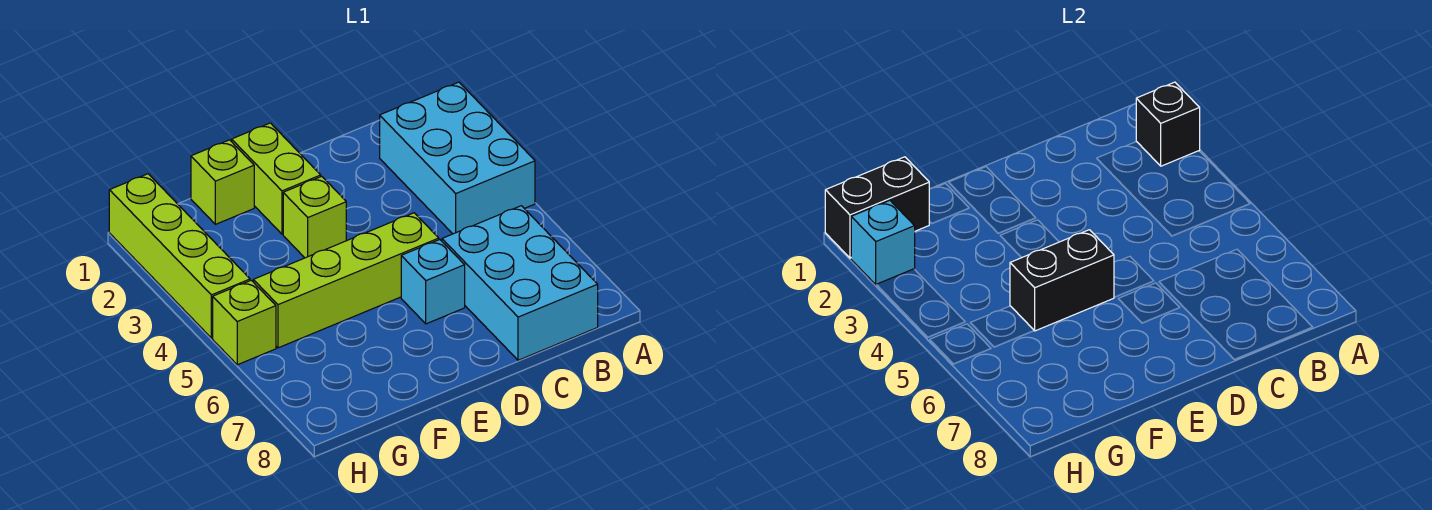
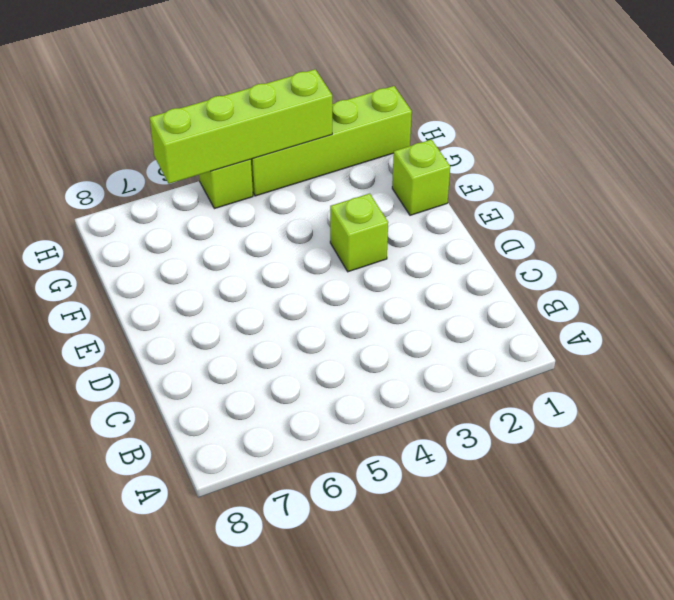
lime 1x4 brick [149,69,332,184] -> lime 1x4 brick turned to [253,213,439,348]
none -> cyan 2x3 brick [380,82,535,234]
none -> cyan 2x3 brick [442,206,598,360]
none -> cyan 1x1 brick [401,240,465,324]

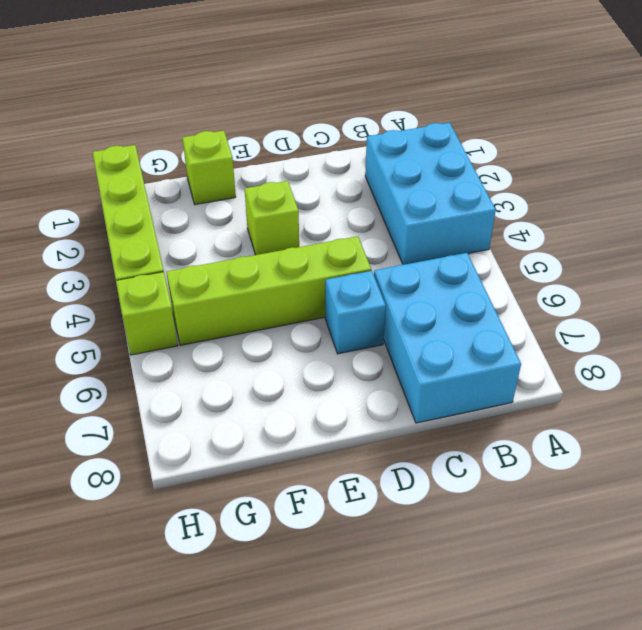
none -> lime 1x2 brick [232,123,321,234]
none -> black 1x1 brick [1136,82,1200,166]
none -> black 1x2 brick [1010,230,1114,331]

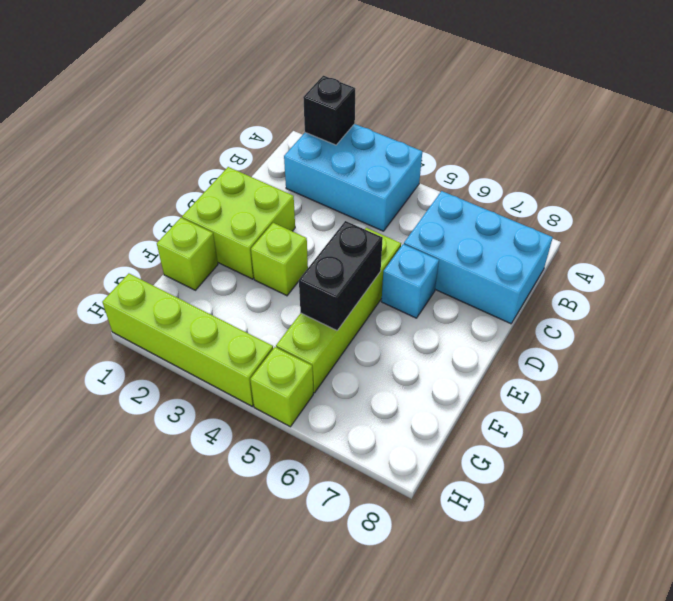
lime 2x2 brick [182,167,295,279] -> lime 1x2 brick [232,123,321,234]
none -> black 1x2 brick [825,157,929,258]
none -> cyan 1x1 brick [851,200,915,285]

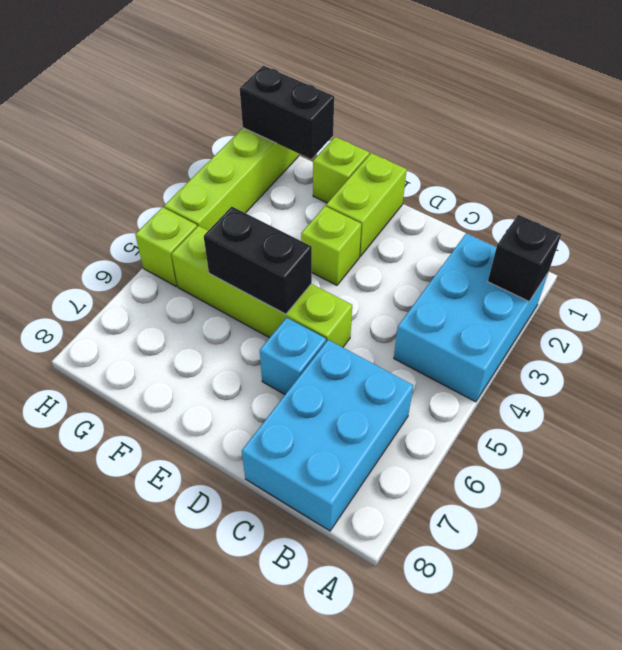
none -> cyan 1x1 brick [851,200,915,285]

